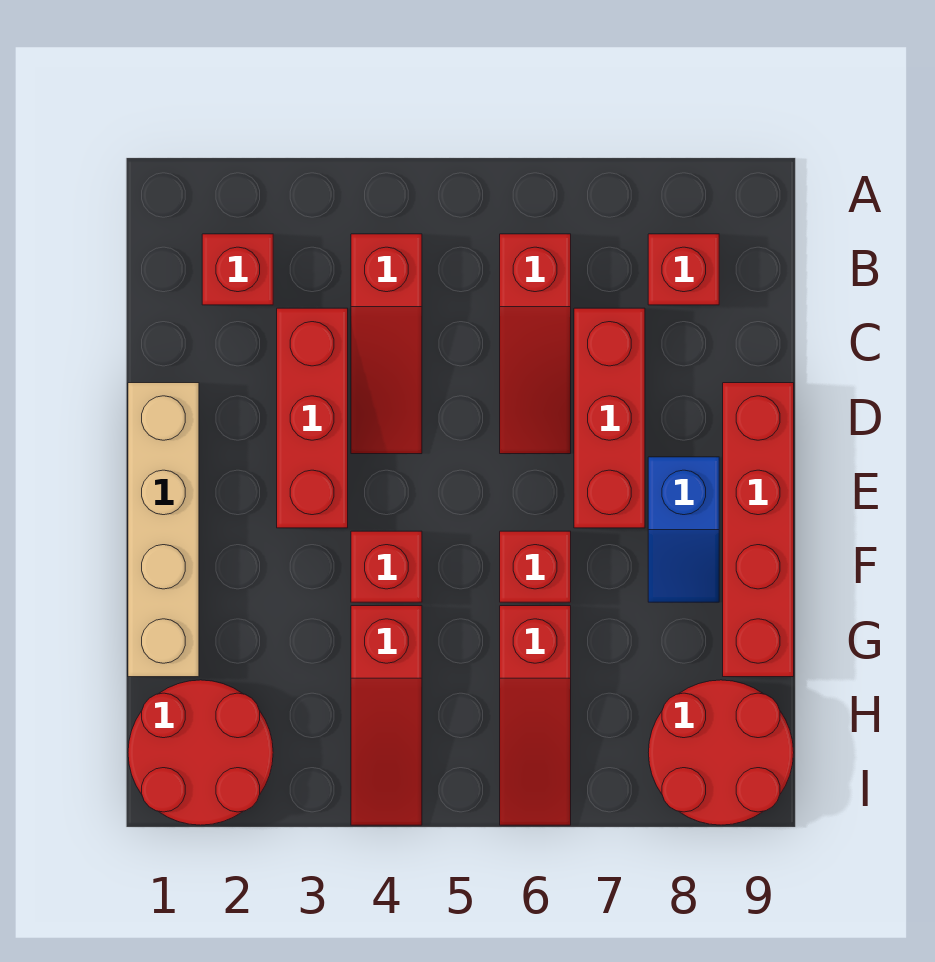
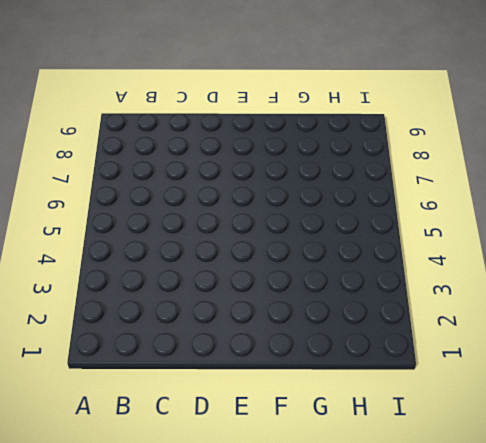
none -> red 1x1 brick [202,234,273,305]
none -> red 1x3 slope [351,234,422,454]
none -> red 1x3 slope [500,234,571,454]

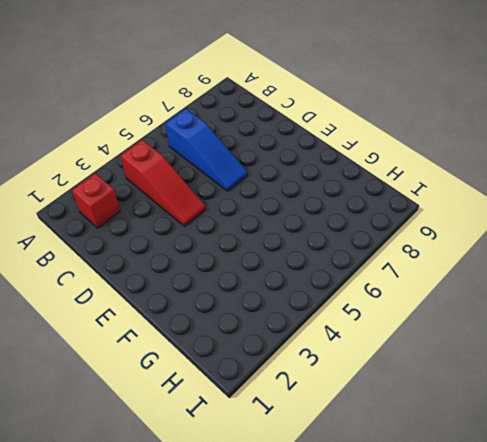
blue 1x3 slope [166,109,247,191] -> red 1x3 slope [500,234,571,454]
none -> red 1x1 brick [648,234,719,305]
none -> red 1x3 brick [277,308,348,528]
none -> red 1x3 brick [574,308,645,528]

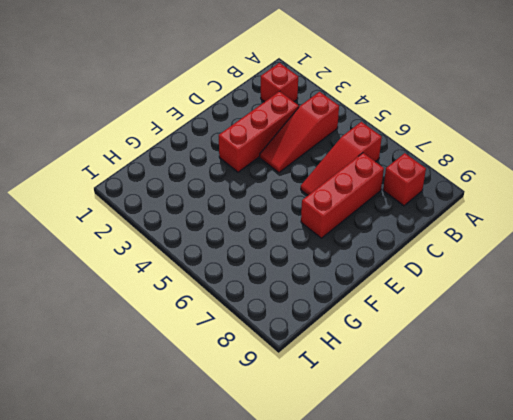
none -> tan 1x4 brick [128,383,199,677]
none -> red 1x4 brick [723,383,794,677]
none -> blue 1x2 slope [648,457,719,602]

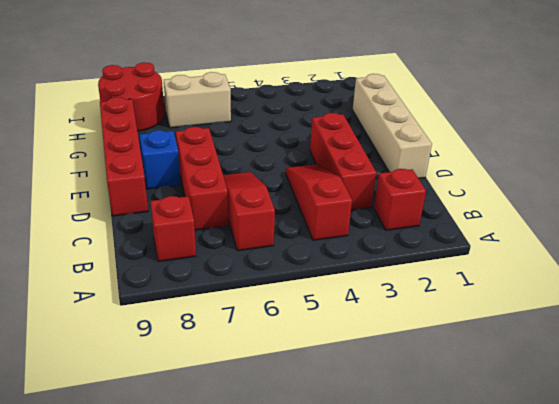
tan 1x2 brick [164,72,231,128] -> red 1x3 slope [500,606,571,825]
none -> red 1x1 brick [351,531,422,602]
none -> red 1x1 brick [500,531,571,602]
none -> red 1x3 slope [351,606,422,825]

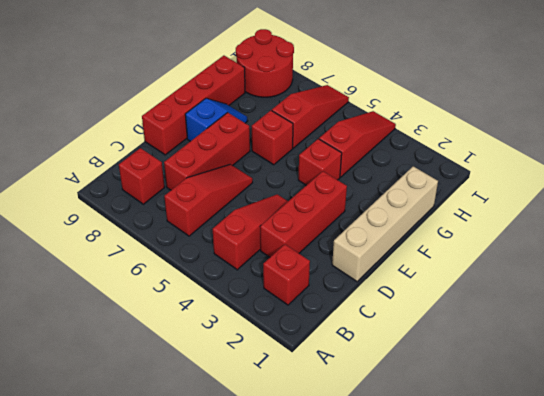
none -> red 2x2 round brick [128,680,273,825]

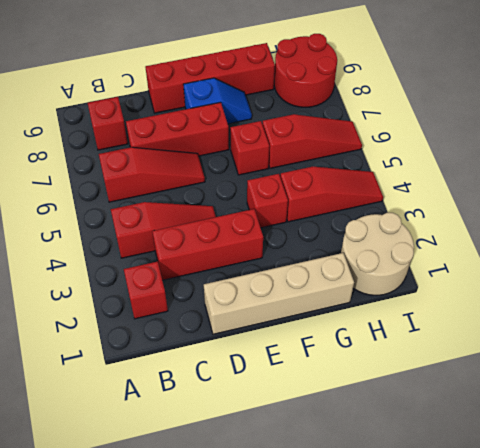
tan 2x2 round brick [341,213,414,295] -> red 2x2 round brick [128,680,273,825]

